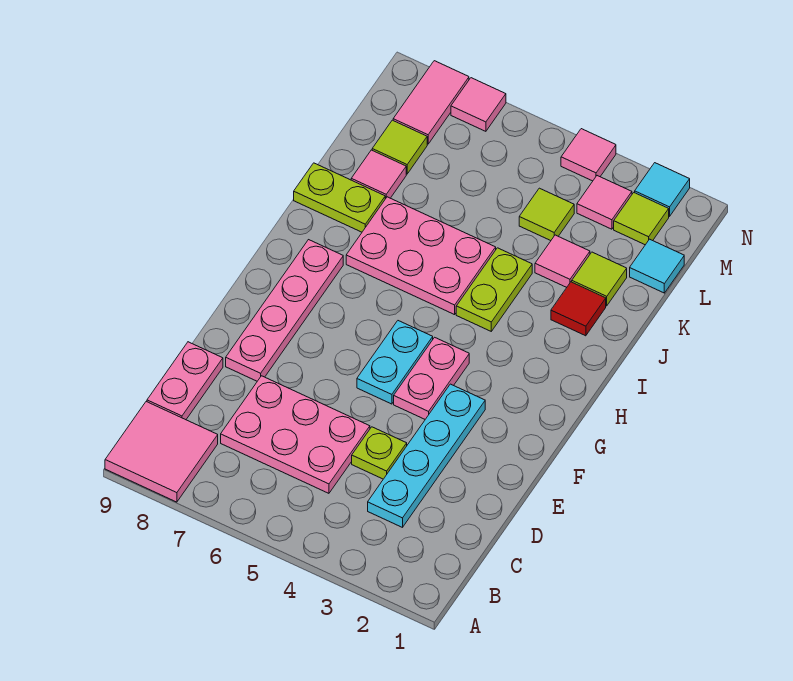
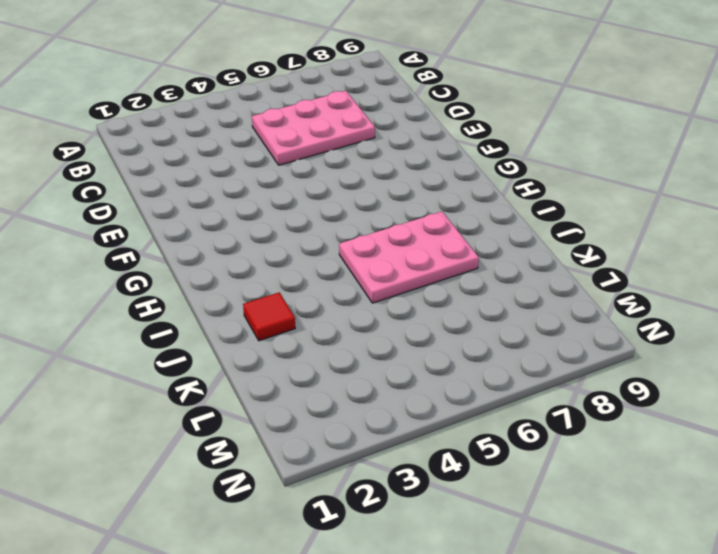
none -> pink 2x2 tile [105,402,218,502]
none -> cyan 1x4 plate [368,384,485,527]
none -> pink 1x2 plate [147,342,223,420]

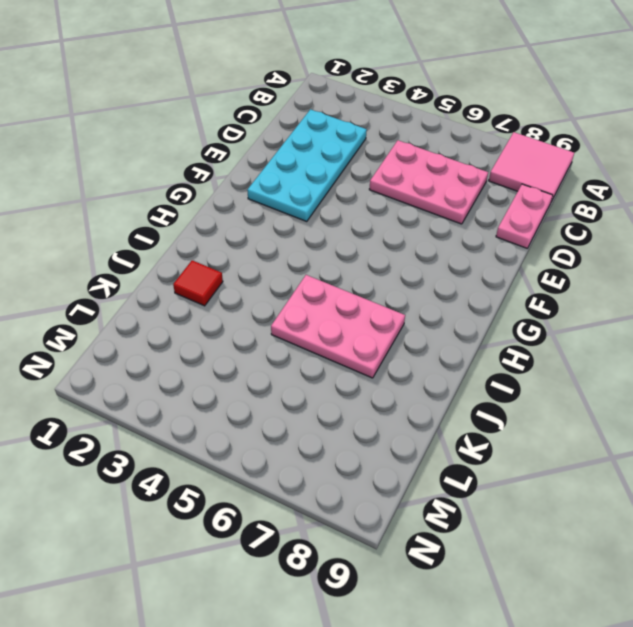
cyan 2x4 plate [247,109,367,221] -> cyan 1x4 plate [368,384,485,527]
none -> lime 1x1 plate [352,427,407,479]
none -> pink 1x4 plate [226,240,343,381]
none -> pink 1x2 plate [394,337,469,419]

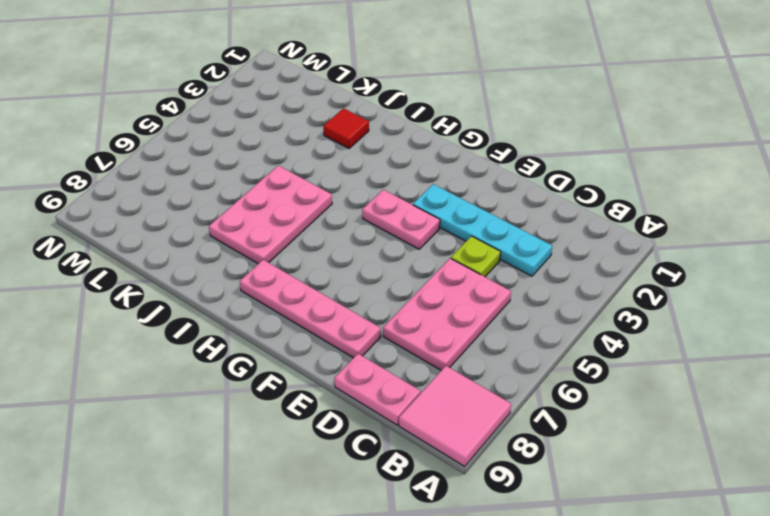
none -> cyan 1x2 plate [357,321,433,404]
none -> lime 1x2 plate [456,248,532,331]
none -> lime 1x2 plate [294,163,385,232]

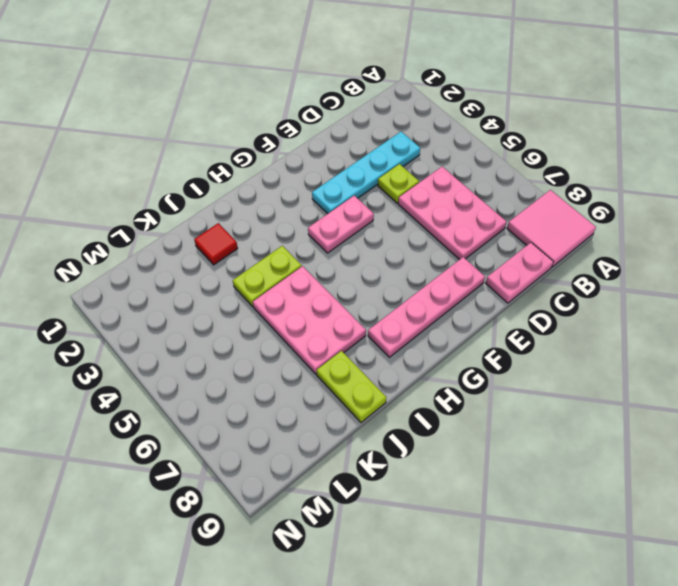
none -> cyan 1x2 plate [357,321,433,404]
none -> lime 1x1 tile [572,252,627,306]
none -> pink 1x1 tile [535,235,590,287]

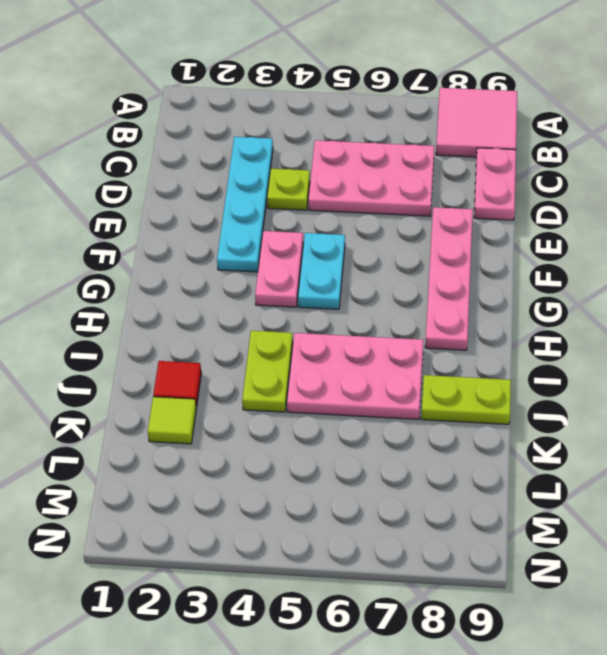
none -> pink 1x1 tile [535,235,590,287]
none -> pink 1x1 tile [351,150,406,199]
none -> cyan 1x1 tile [630,239,684,293]

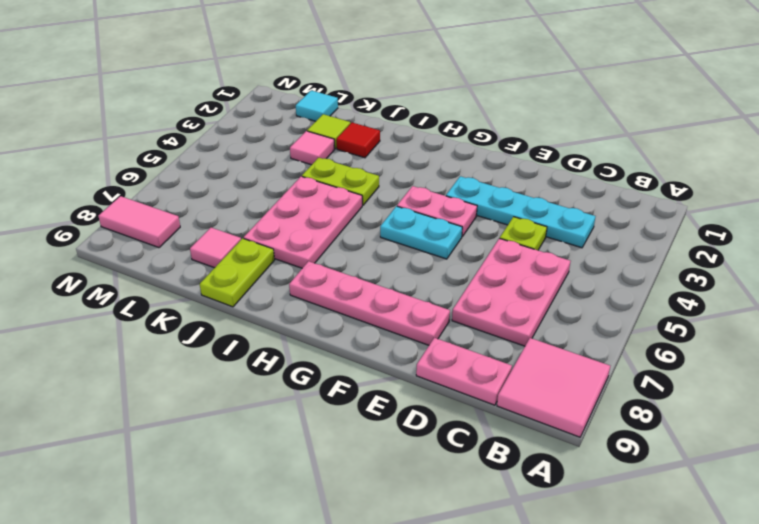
none -> lime 1x1 tile [519,188,574,241]
none -> lime 1x1 tile [372,120,427,174]
none -> lime 1x1 tile [614,193,669,245]

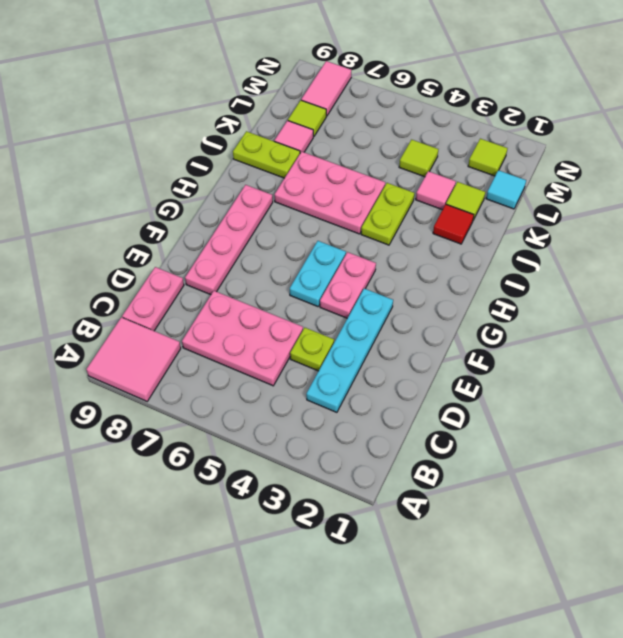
none -> pink 1x1 tile [577,176,632,229]
none -> cyan 1x1 tile [635,163,690,216]
none -> pink 1x1 tile [561,129,616,181]

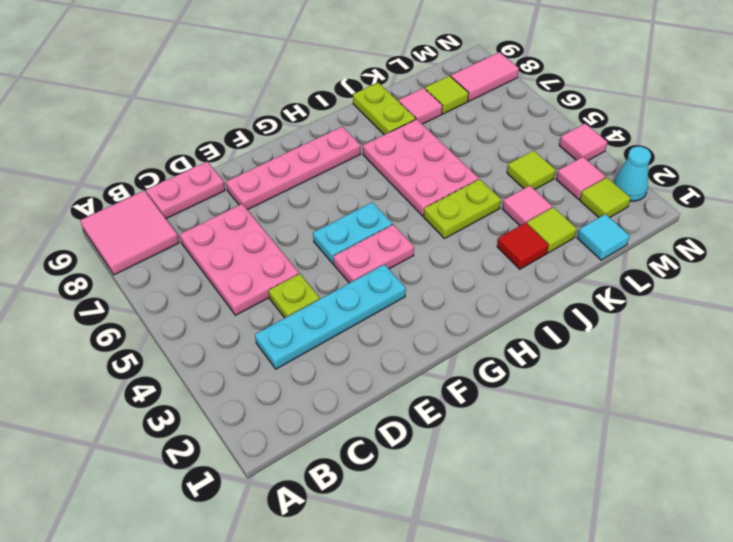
cyan 1x1 cone [614,146,651,201] -> cyan 1x1 tile [635,163,690,216]
none -> pink 1x1 tile [451,78,506,131]

